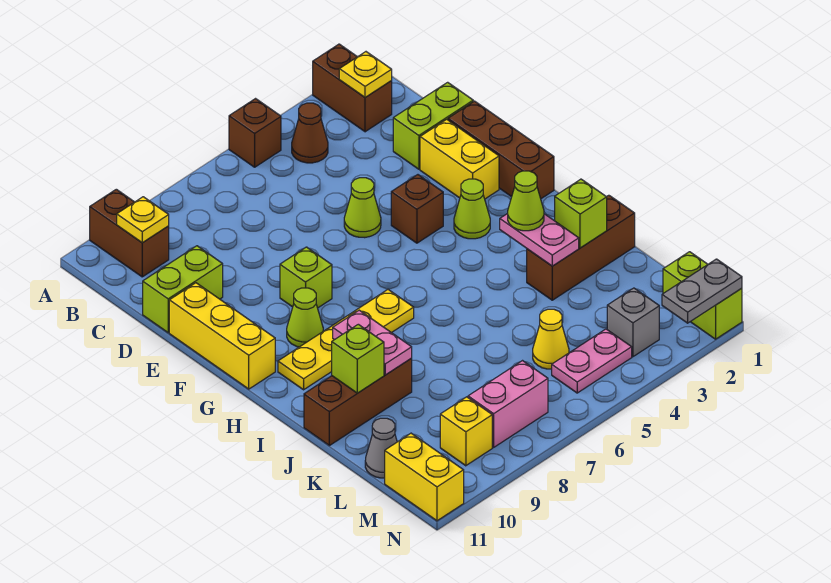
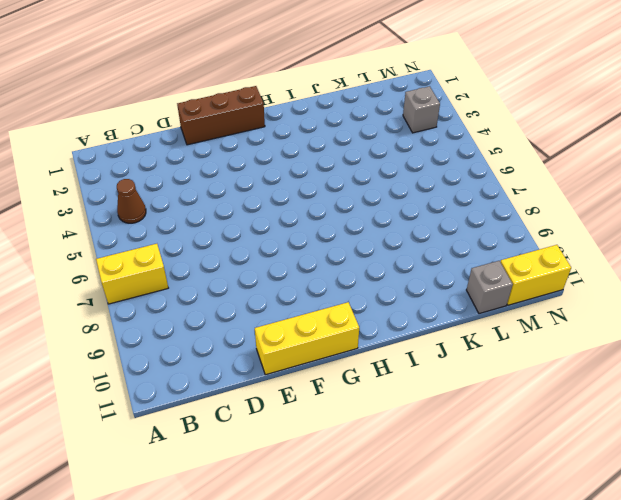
yellow 1x2 brick [96,244,168,304] -> yellow 1x2 brick moved to [420,119,499,199]
grey 1x1 brick [467,261,513,314] -> grey 1x1 cone [365,418,397,478]
none -> brown 1x2 brick [313,44,392,132]
none -> brown 1x1 brick [229,99,281,167]
none -> brown 1x2 brick [90,189,169,277]
none -> lime 1x2 brick [393,82,473,169]

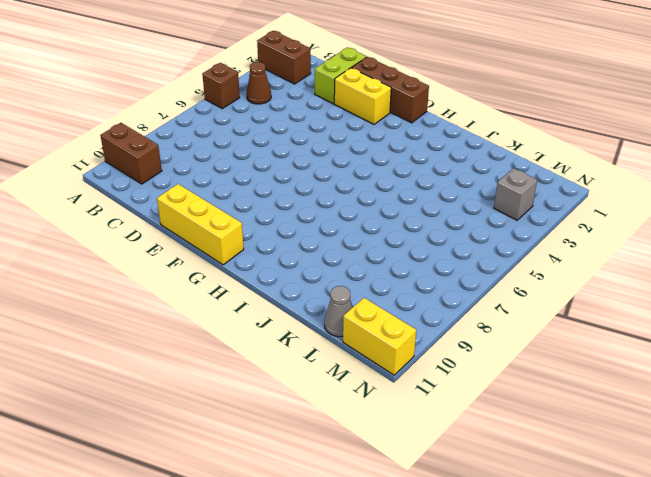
none -> lime 1x2 brick [143,246,223,333]
none -> lime 1x1 cone [344,178,381,238]
none -> brown 1x1 brick [391,175,443,243]
none -> lime 1x1 brick [280,247,332,308]

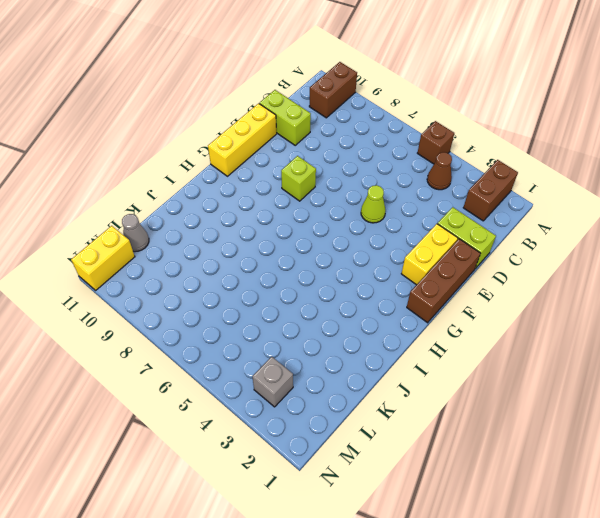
none -> brown 1x1 brick [391,175,443,243]
none -> lime 1x1 cone [454,179,490,239]
none -> lime 1x1 cone [287,288,323,347]
none -> yellow 1x4 plate [278,290,414,390]

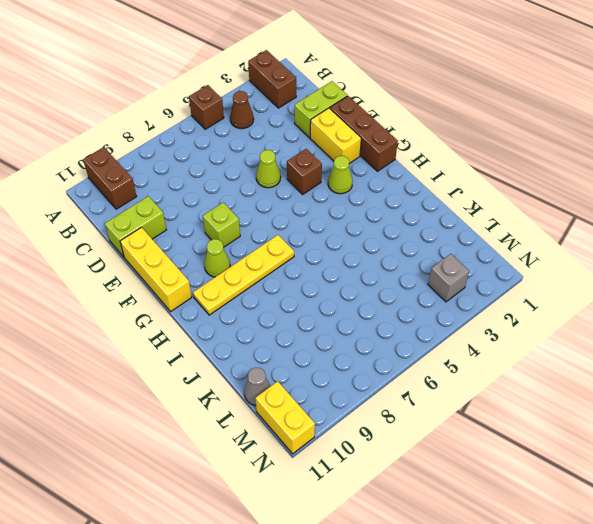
none -> brown 1x3 brick [527,195,635,300]
none -> brown 1x3 brick [304,358,412,446]
none -> yellow 1x1 cone [533,309,569,369]
none -> lime 1x2 brick [663,252,742,339]

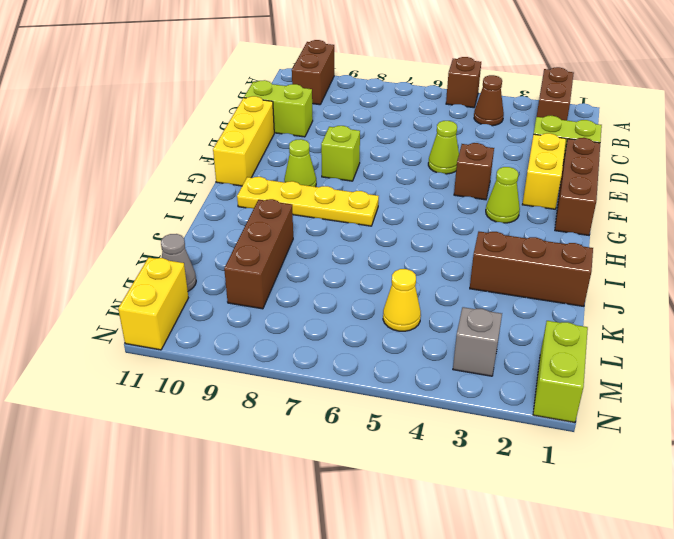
brown 1x3 brick [224,199,293,309] -> brown 1x3 brick turned to [304,358,412,446]
none -> pink 1x2 plate [552,329,632,393]
none -> pink 1x2 brick [468,361,548,447]
none -> yellow 1x1 brick [440,397,492,466]
none -> yellow 1x1 plate [339,52,392,97]

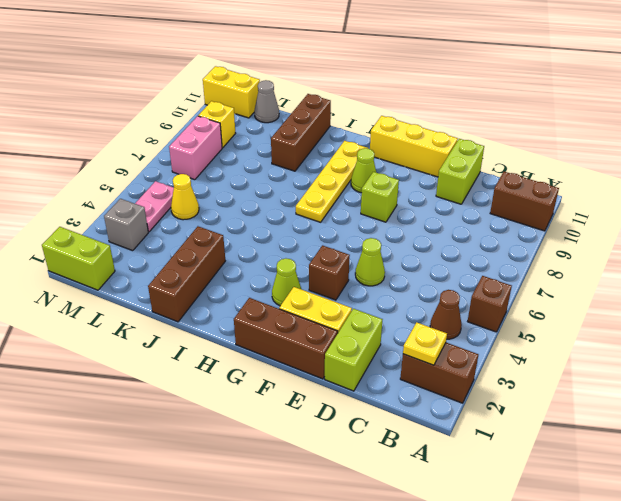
none -> yellow 1x1 plate [117,197,169,242]
none -> pink 1x2 plate [500,213,579,266]
none -> pink 1x2 plate [333,310,412,375]
none -> lime 1x1 brick [555,179,607,248]

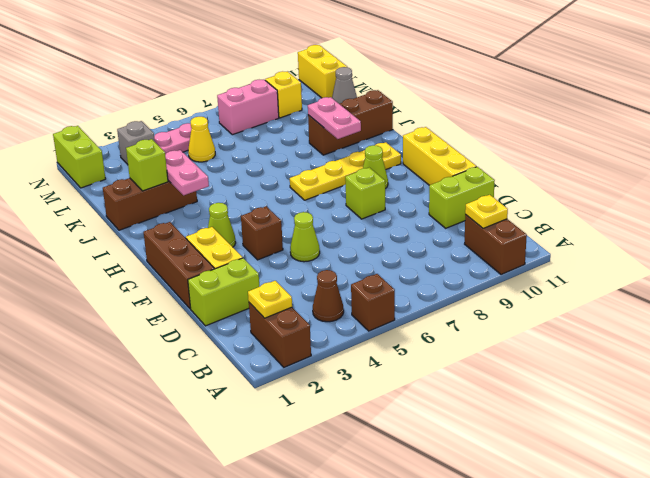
none -> lime 1x1 brick [332,324,384,393]
none -> grey 1x2 plate [662,259,742,323]
none -> lime 1x1 cone [508,171,544,231]

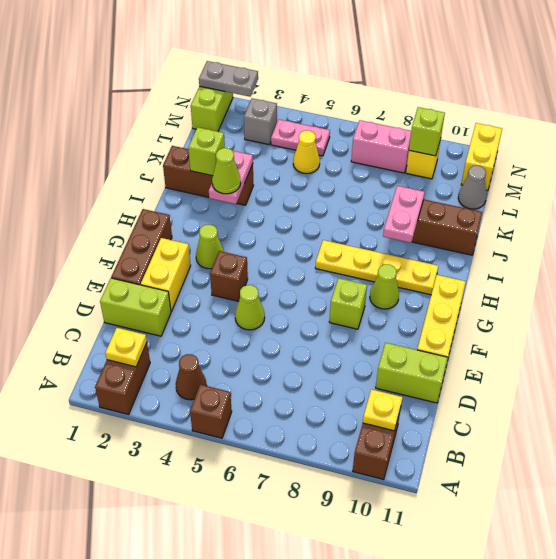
lime 1x1 brick [409,107,445,156] -> lime 1x1 brick moved to [332,324,384,393]

